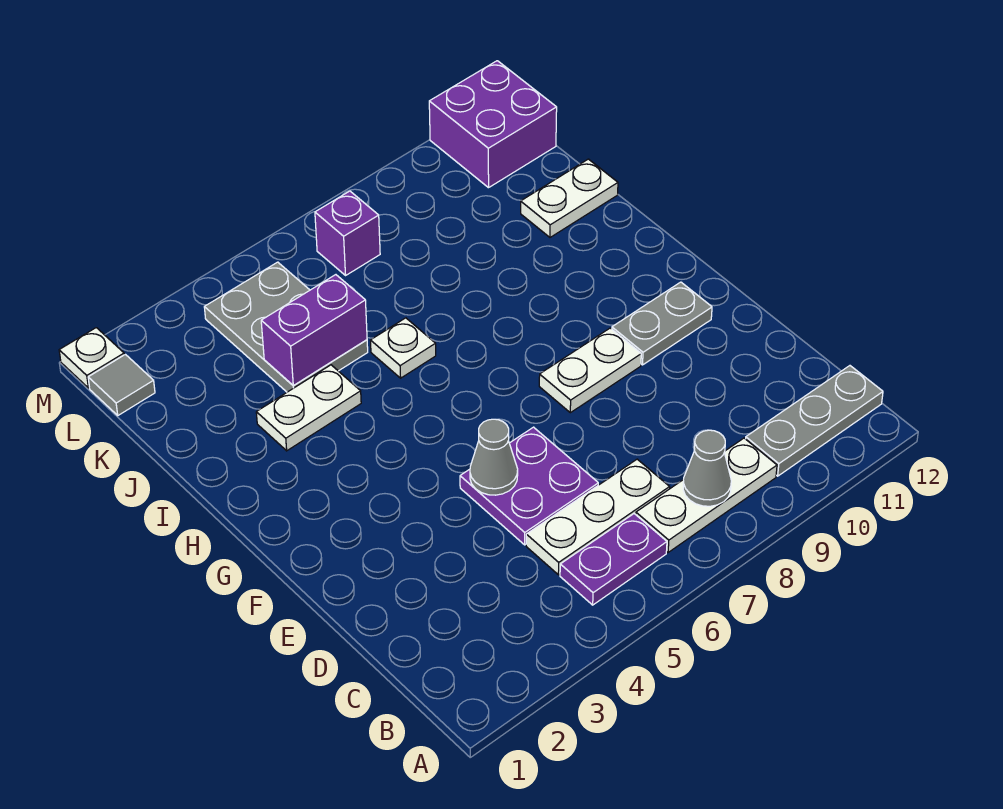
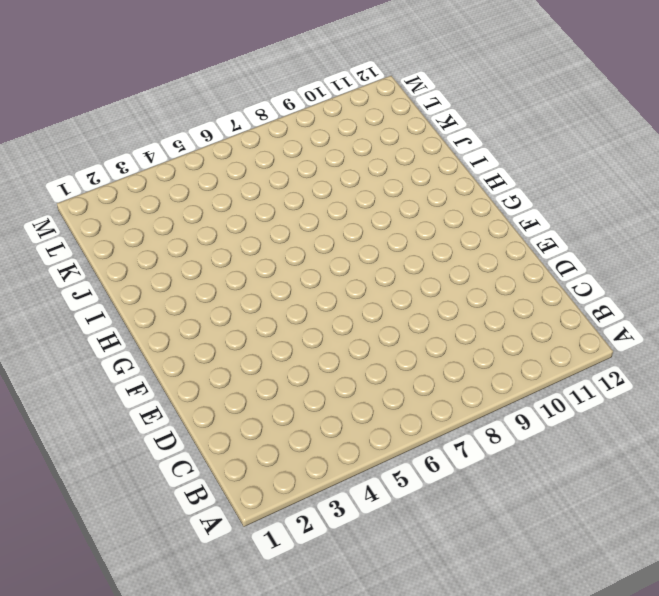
none -> purple 1x2 plate [560,514,667,605]
none -> white 1x3 plate [636,438,777,552]
none -> grey 1x3 plate [746,366,883,476]

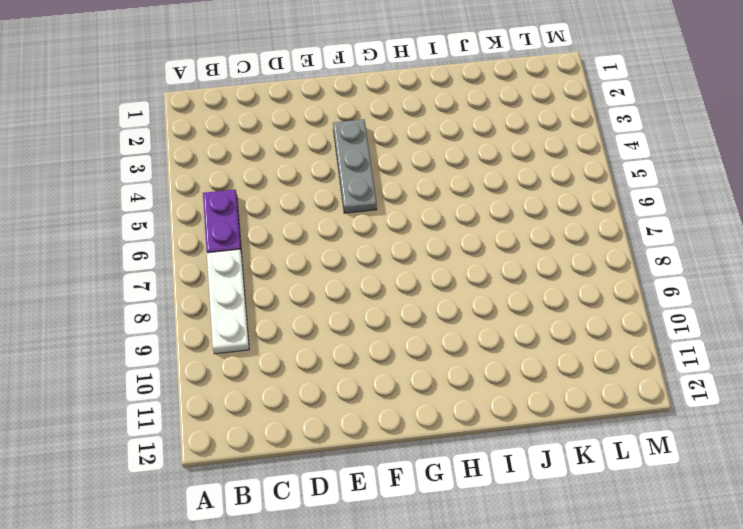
grey 1x3 plate [333,119,377,213] -> grey 1x3 plate moved to [746,366,883,476]
none -> white 1x3 plate [526,459,670,575]
none -> purple 2x2 plate [460,427,598,545]
none -> white 1x2 plate [539,328,641,413]

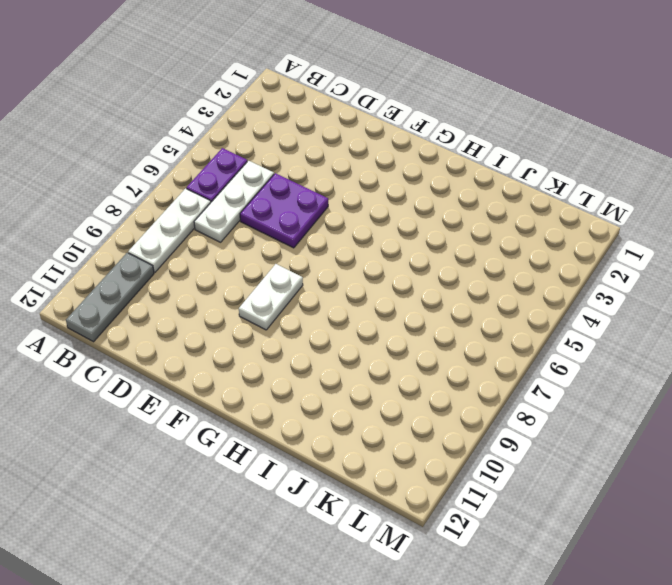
none -> grey 1x2 plate [612,282,712,365]
none -> white 1x2 plate [256,365,361,451]
none -> white 1x1 plate [370,318,436,378]

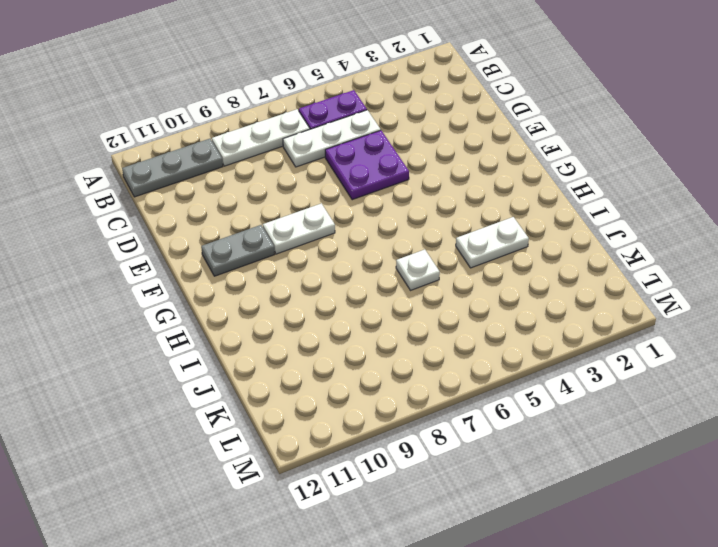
none -> grey 2x3 plate [204,262,368,392]
none -> white 1x2 plate [521,159,618,237]
none -> grey 1x1 tile [88,355,155,415]

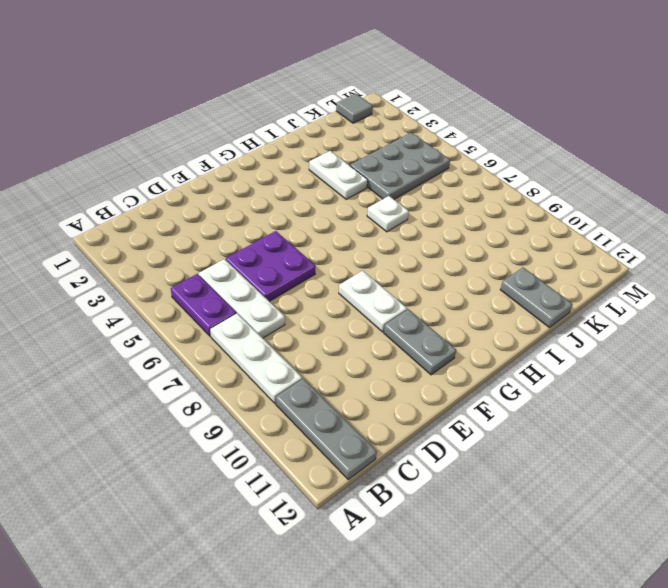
grey 1x2 plate [500,268,573,328] -> white 1x2 plate [521,159,618,237]
none -> purple 1x1 brick [315,191,380,275]
none -> purple 2x2 brick [429,61,557,188]
none -> white 1x1 plate [59,328,124,388]

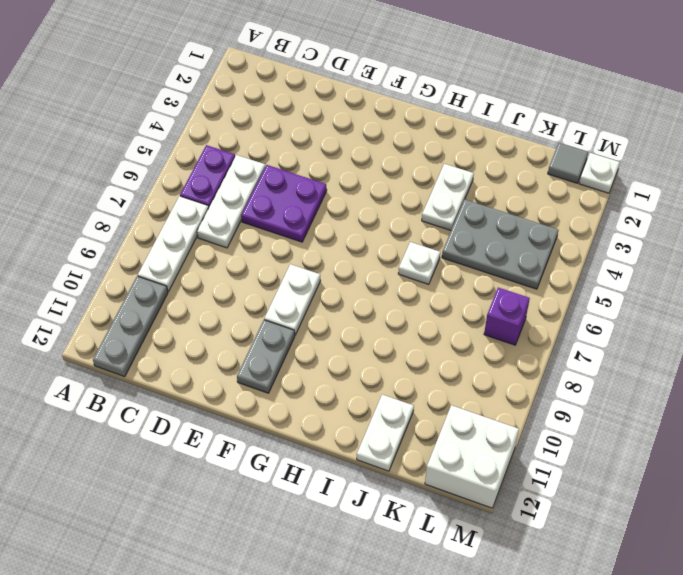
white 2x2 brick [425,405,519,508] -> purple 2x2 brick [429,61,557,188]
none -> grey 1x1 cone [683,430,731,506]
none -> grey 1x1 cone [470,419,518,495]
none -> purple 1x2 brick [261,275,367,385]

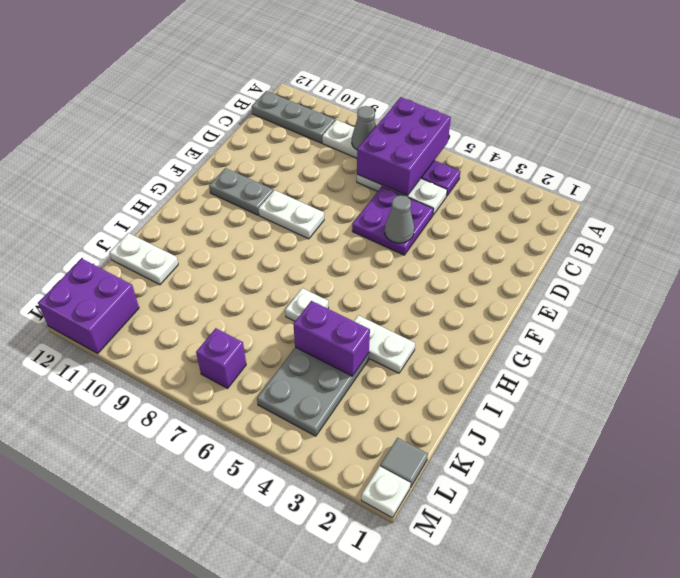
purple 2x3 brick [357,97,451,196] -> none

